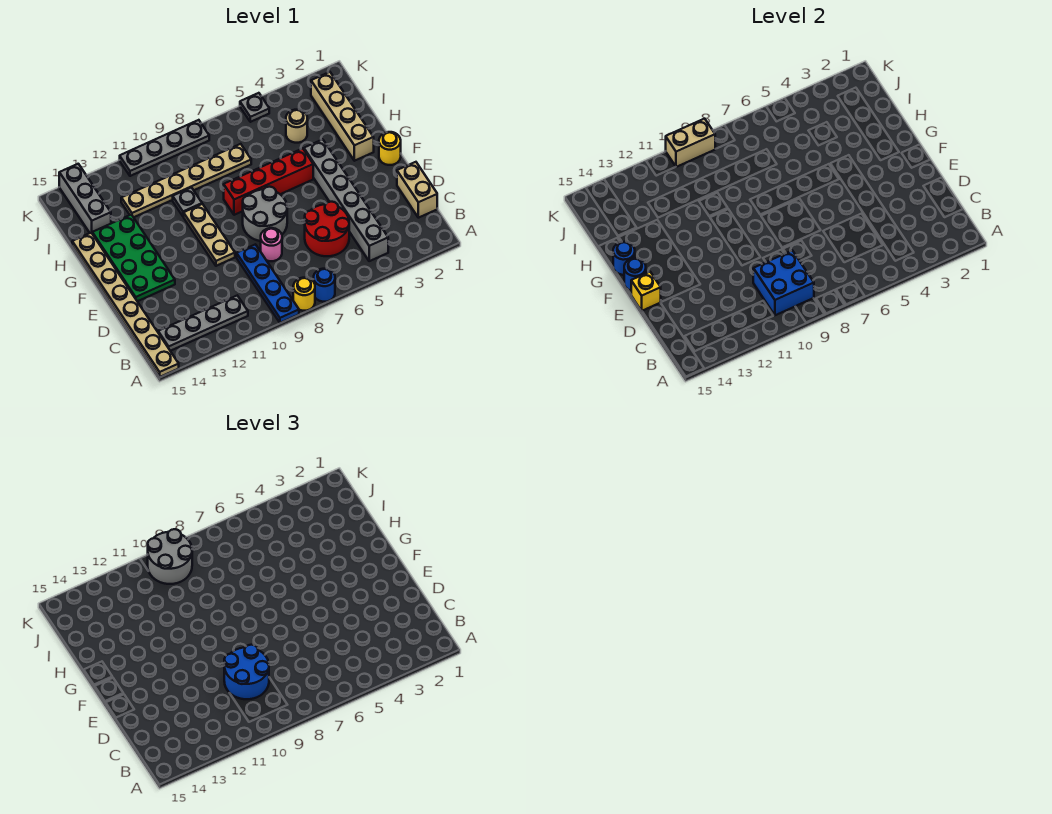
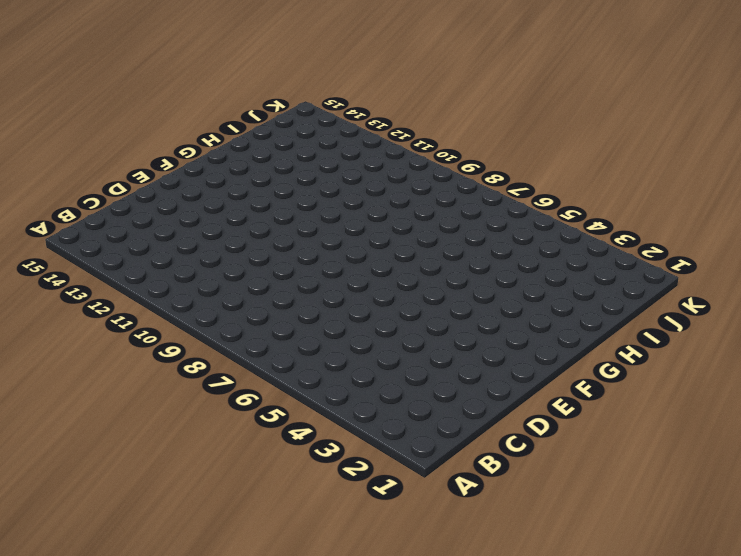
none -> blue 1x1 round brick [314,269,335,302]
none -> yellow 1x1 round brick [293,278,315,311]
none -> blue 1x4 plate [237,244,299,323]

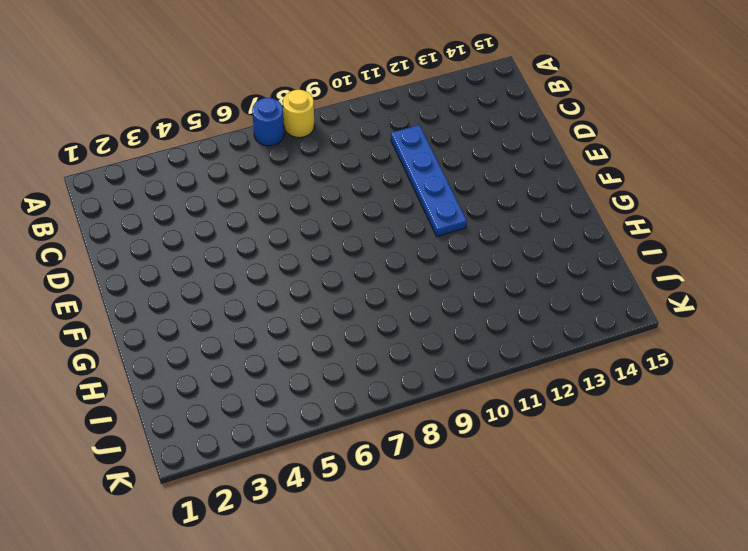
blue 1x4 plate [391,125,467,236] -> blue 1x4 plate moved to [237,244,299,323]
none -> tan 1x8 plate [72,233,179,377]
none -> grey 1x6 brick [304,139,388,261]
none -> grey 1x4 plate [158,296,248,351]

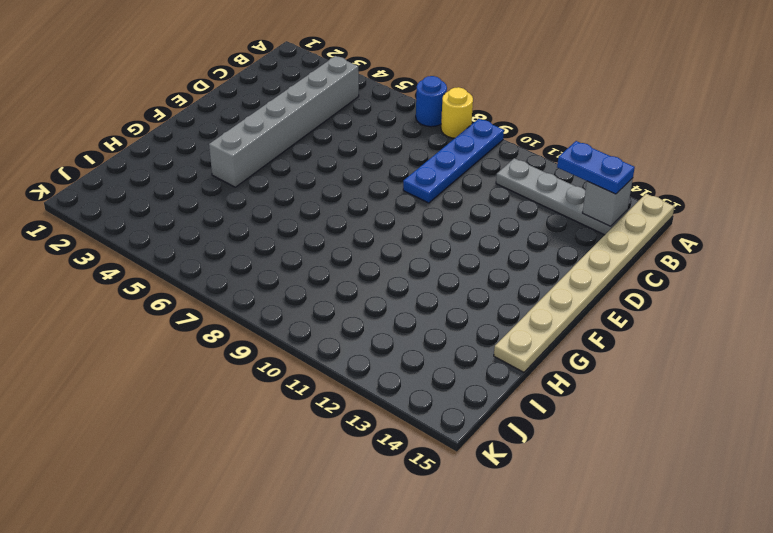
blue 1x2 plate [557,141,635,194] -> none
grey 1x1 brick [583,178,633,226] -> none
none -> tan 1x2 brick [397,162,437,218]
none -> red 2x2 round brick [305,202,349,256]
none -> pink 1x1 round brick [261,228,282,261]

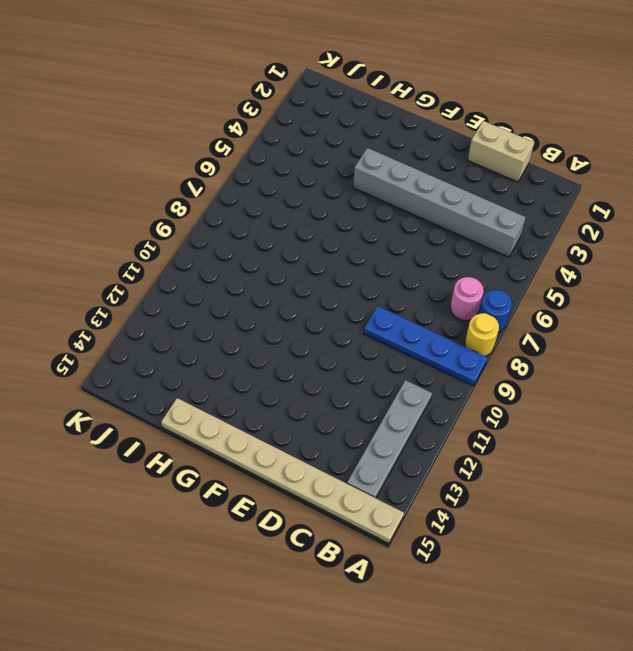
pink 1x1 round brick [450,277,484,320] -> pink 1x1 round brick moved to [261,228,282,261]
none -> red 2x2 round brick [305,202,349,256]
none -> grey 2x2 round brick [243,187,287,241]
none -> tan 1x3 plate [184,204,235,266]

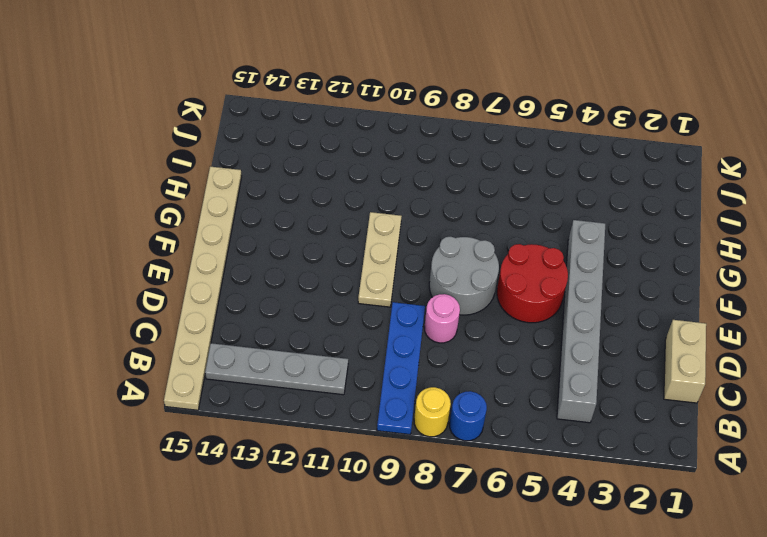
red 2x2 round brick [497,244,568,323] -> red 2x2 round brick moved to [305,202,349,256]
none -> green 2x4 plate [92,215,175,301]
none -> yellow 1x1 round brick [379,132,401,165]
none -> tan 1x4 brick [311,72,374,161]

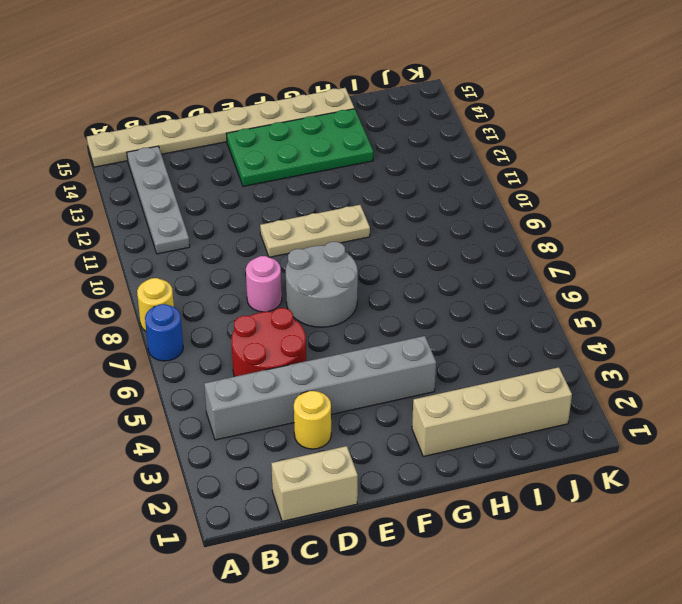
yellow 1x1 round brick [294,391,331,449] -> yellow 1x1 round brick moved to [379,132,401,165]
none -> blue 1x4 plate [237,244,299,323]
none -> red 1x4 brick [224,148,313,215]
none -> grey 1x1 plate [173,188,202,216]

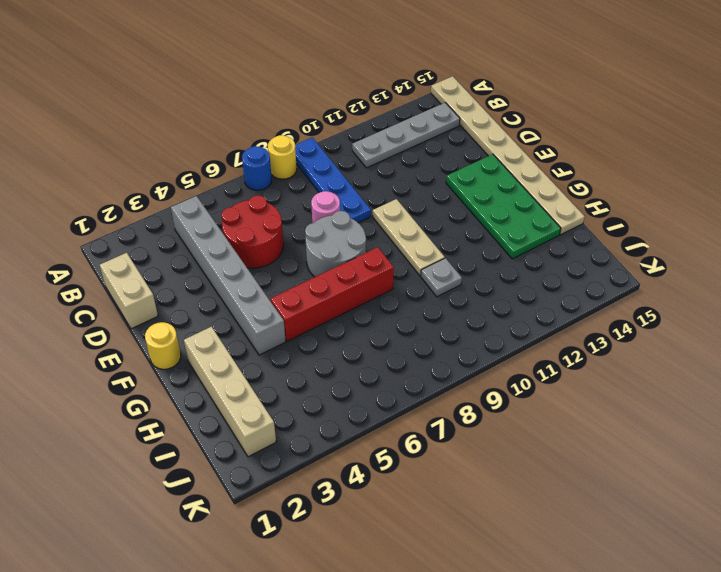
none -> tan 1x1 round brick [286,110,307,143]
none -> tan 1x6 plate [121,144,251,217]
none -> grey 1x3 brick [59,164,111,233]

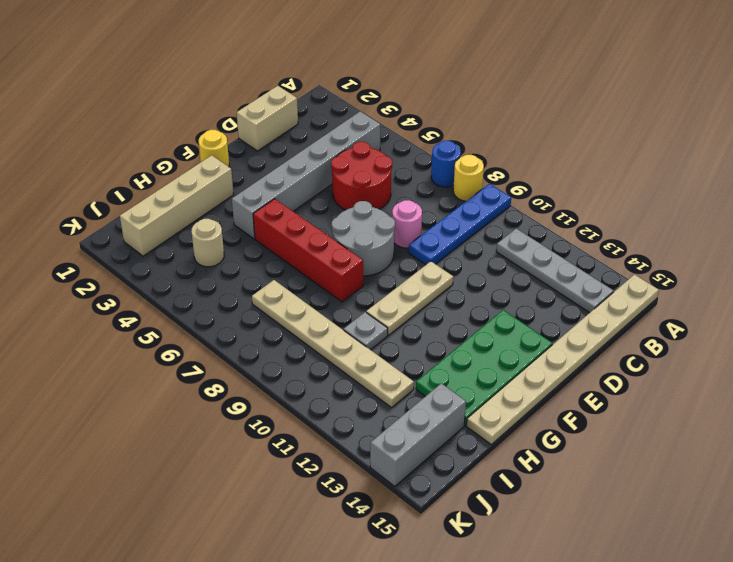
none -> grey 1x1 plate [240,93,269,122]
none -> grey 1x4 plate [120,120,209,176]
none -> blue 2x2 brick [753,251,814,315]

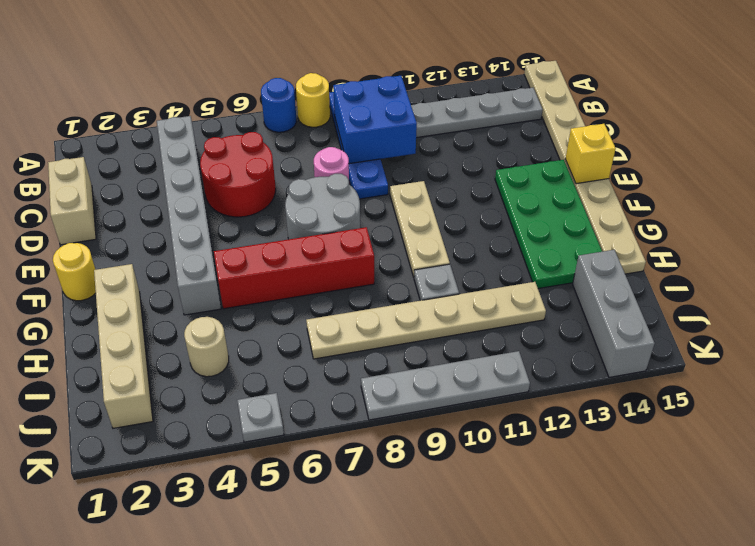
none -> blue 1x1 round brick [624,258,646,291]
none -> blue 1x1 round brick [613,242,635,275]
none -> tan 1x2 brick [666,119,715,167]

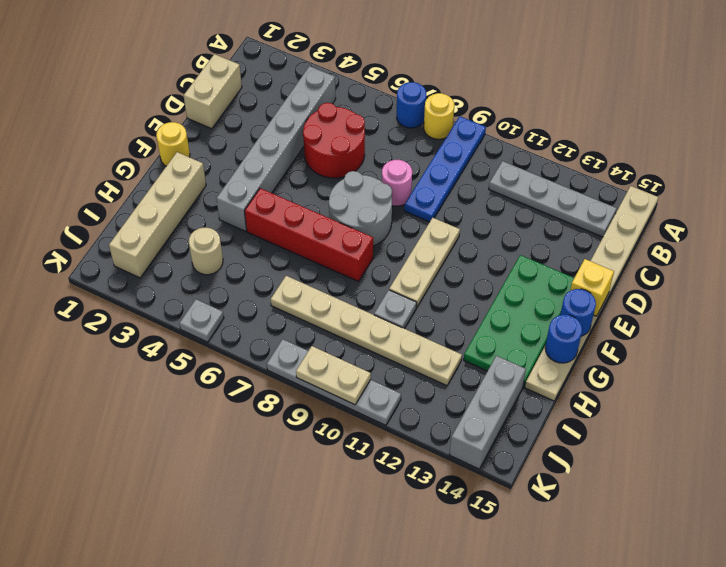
tan 1x2 plate [296,346,371,405] -> tan 1x2 brick [666,119,715,167]
none -> blue 2x2 brick [753,251,814,315]
none -> blue 2x2 round brick [224,645,269,699]
none -> grey 2x2 round brick [148,529,192,584]

